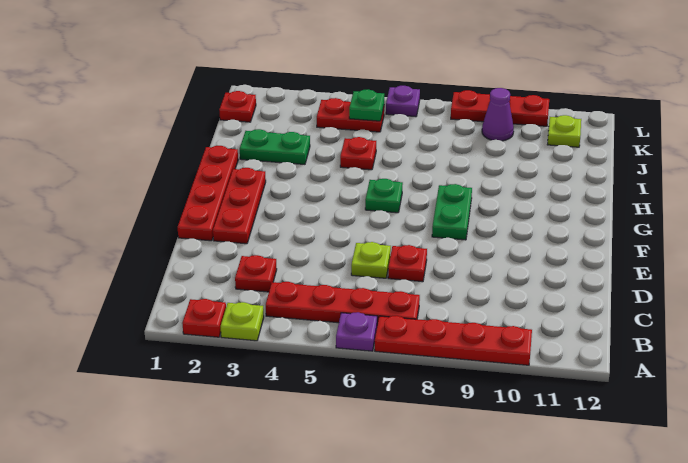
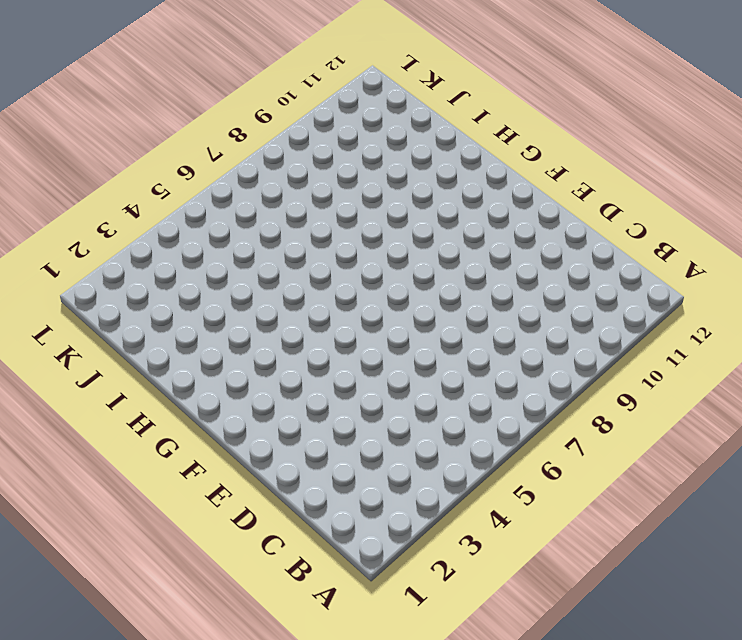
none -> red 1x1 plate [182,299,226,337]
none -> lime 1x1 plate [221,302,264,341]
none -> purple 1x1 plate [336,312,377,351]

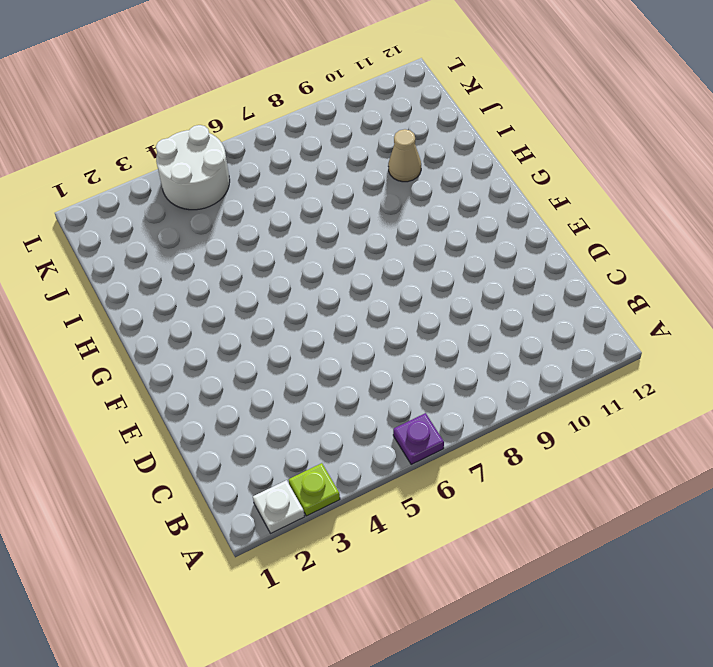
white 1x1 plate [253,480,305,533] -> red 1x1 plate [182,299,226,337]
tan 1x1 cone [388,129,421,182] -> none
white 2x2 round brick [156,125,230,210] -> red 1x2 plate [317,98,384,132]
none -> red 1x4 plate [375,316,532,365]
none -> red 1x4 plate [266,282,420,325]
none -> red 1x1 plate [235,255,277,292]

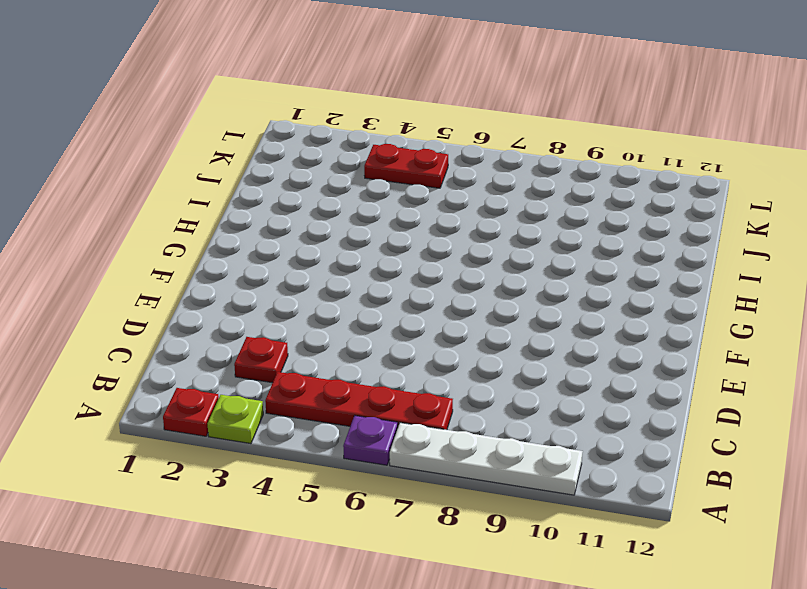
white 1x4 plate [390,423,583,495] -> red 1x4 plate [375,316,532,365]
none -> lime 1x1 plate [351,242,391,278]
none -> red 1x1 plate [388,245,427,282]
none -> red 1x4 plate [178,146,238,241]

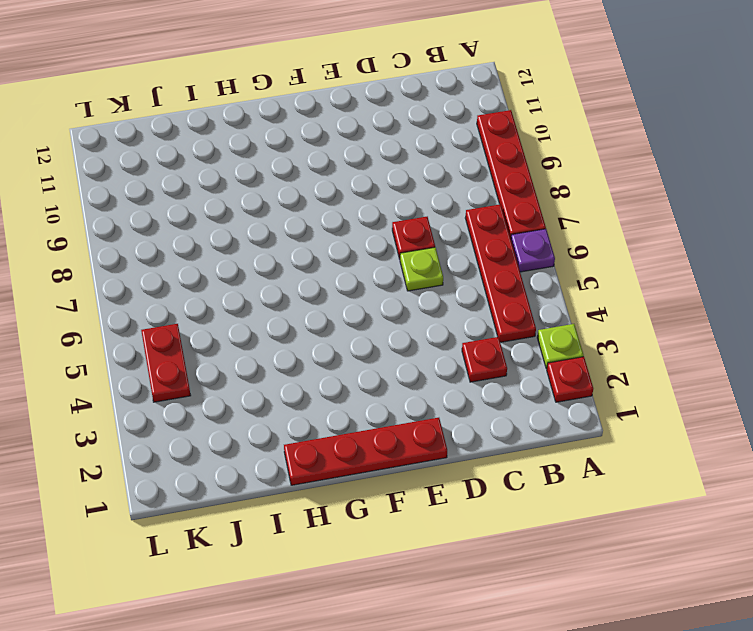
none -> red 1x3 plate [213,168,266,244]
none -> green 1x2 plate [432,184,472,240]
none -> green 1x1 plate [365,179,403,213]

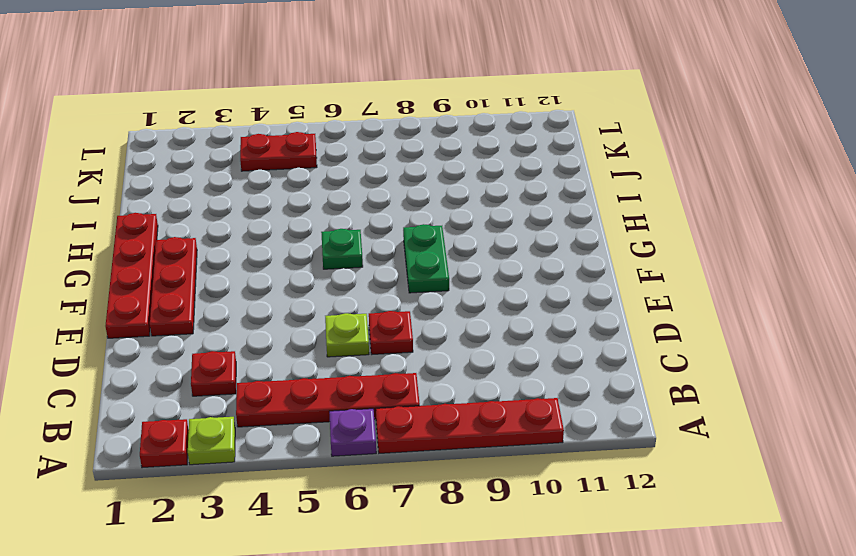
none -> green 1x2 plate [240,129,310,164]
none -> red 1x1 plate [340,137,376,170]
none -> red 1x1 plate [219,91,256,122]

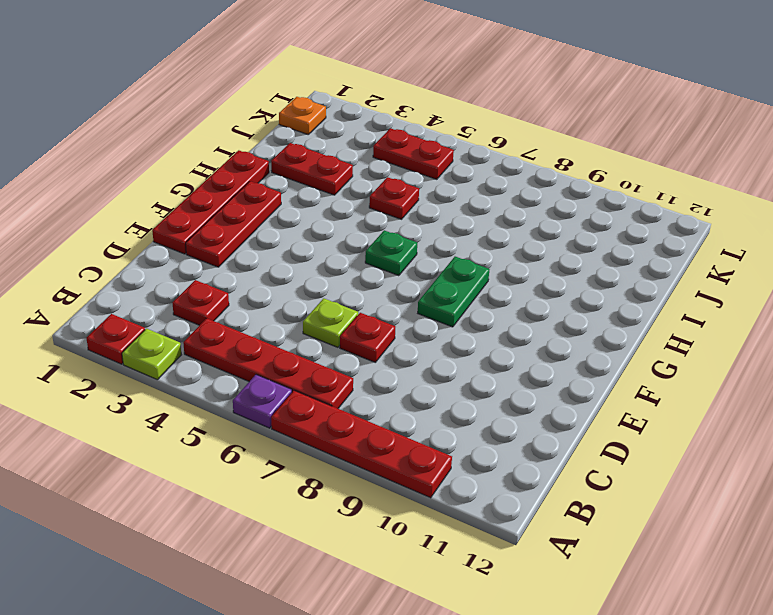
red 1x2 plate [271,143,353,195] -> green 1x2 plate [240,129,310,164]
orange 1x1 plate [279,97,326,134] -> red 1x1 plate [219,91,256,122]
none -> purple 1x1 cone [482,88,514,141]
none -> lime 1x1 plate [547,115,581,147]
none -> purple 1x1 plate [386,86,420,117]

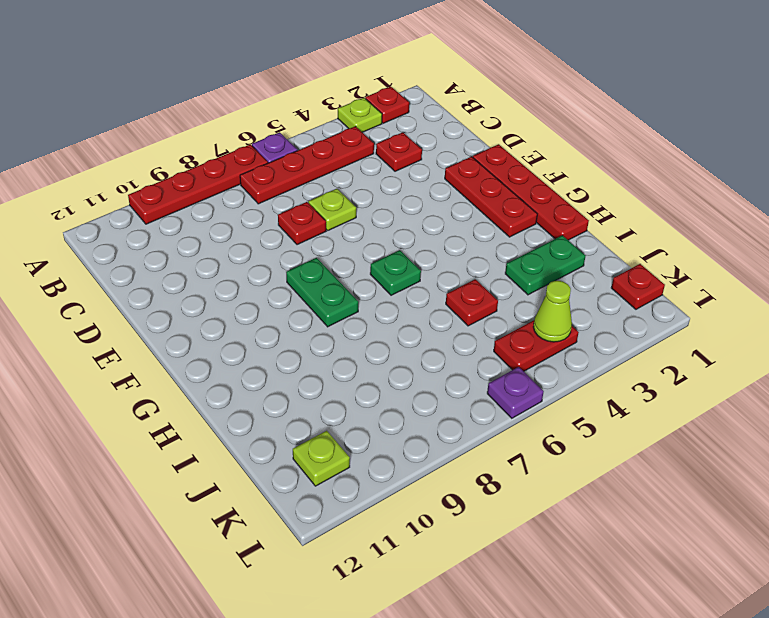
lime 1x1 cone [533,281,572,342] -> none
none -> purple 1x1 cone [482,88,514,141]
none -> red 1x3 plate [451,90,549,126]
none -> green 1x1 plate [349,89,384,121]

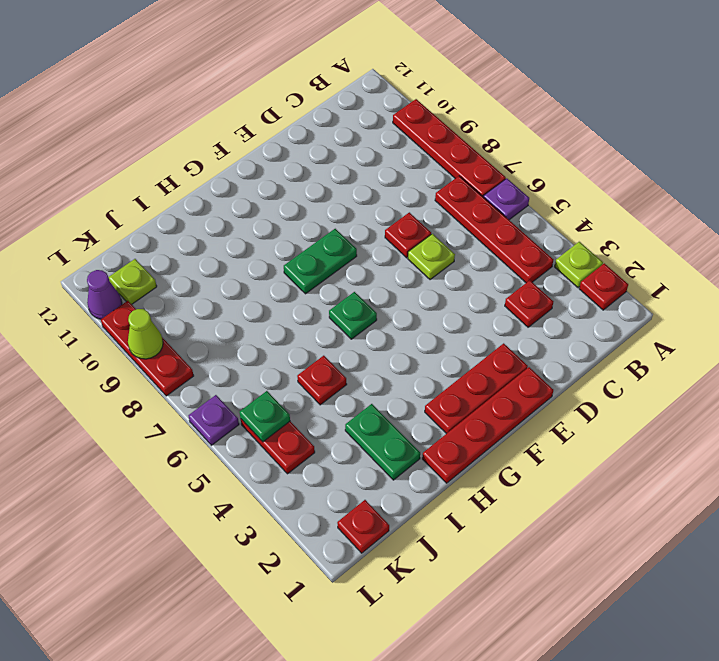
lime 1x1 cone [128,309,163,359] -> none
purple 1x1 cone [87,270,122,319] -> purple 1x1 cone moved to [482,88,514,141]

